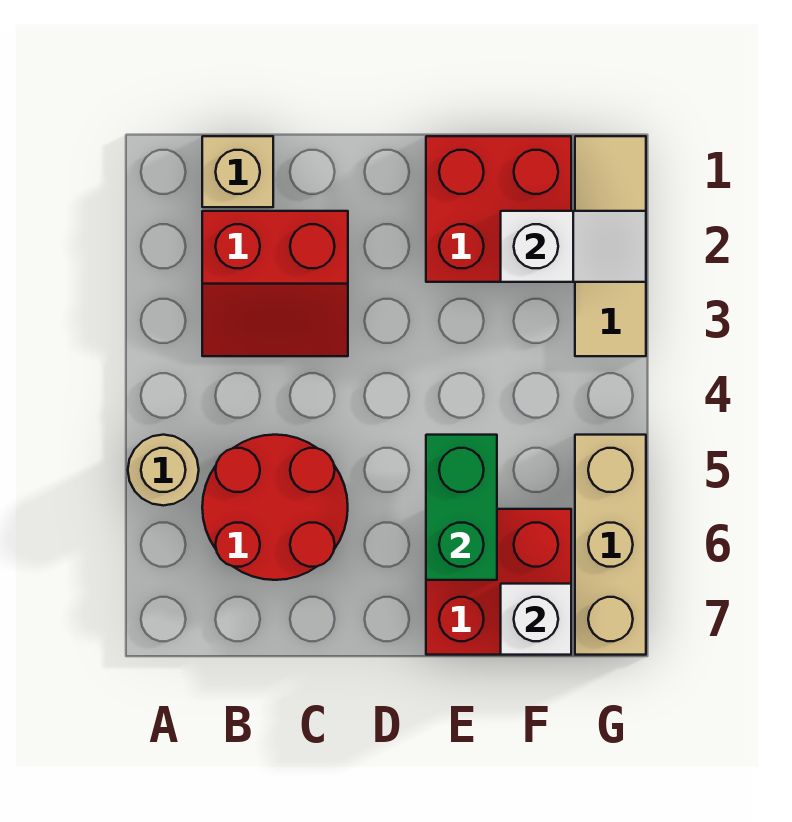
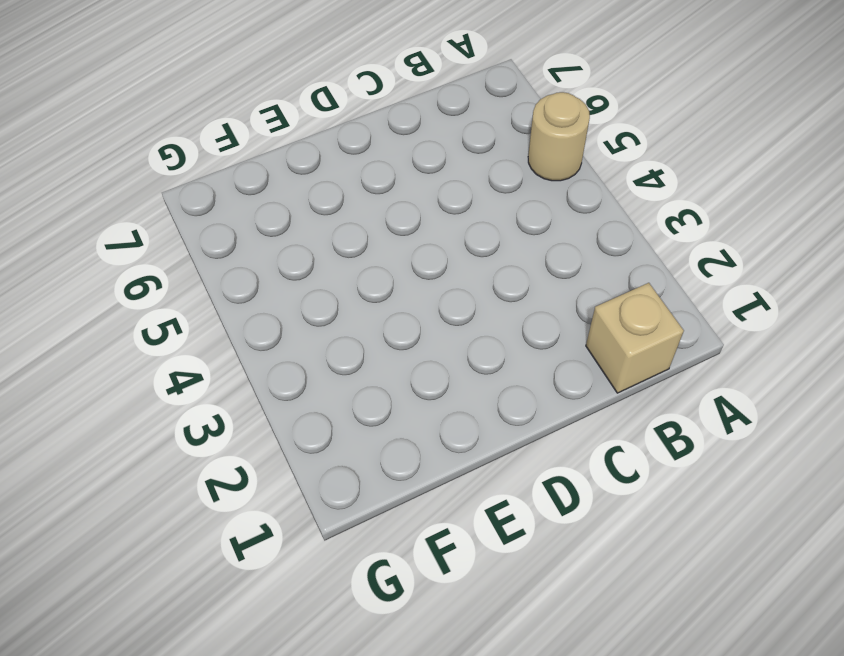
none -> red 2x2 slope [202,211,348,356]
none -> red 2x2 round brick [202,435,348,580]

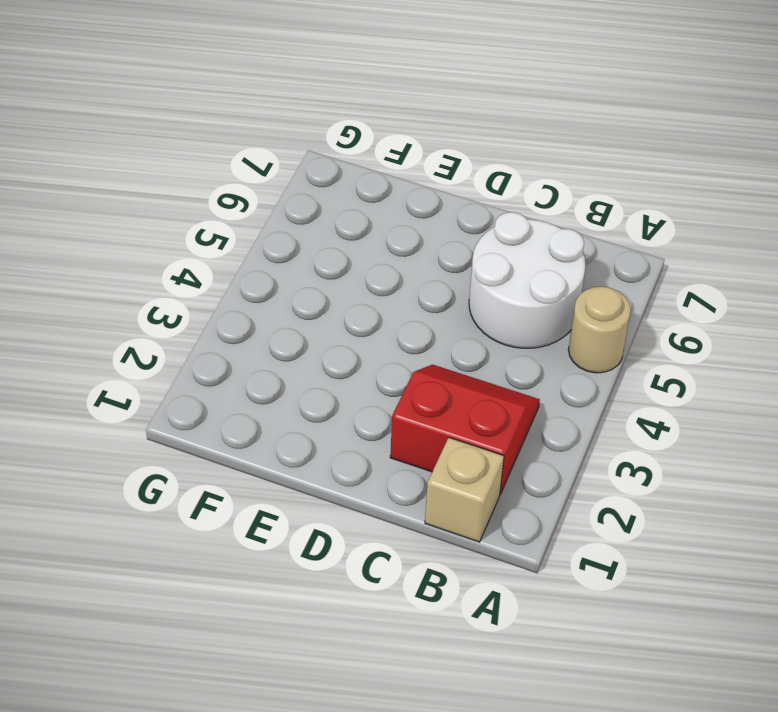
white 2x2 round brick [469,212,585,348] -> red 2x2 round brick [202,435,348,580]
none -> red 2x2 brick [426,136,571,282]
none -> red 2x2 brick [426,509,571,655]

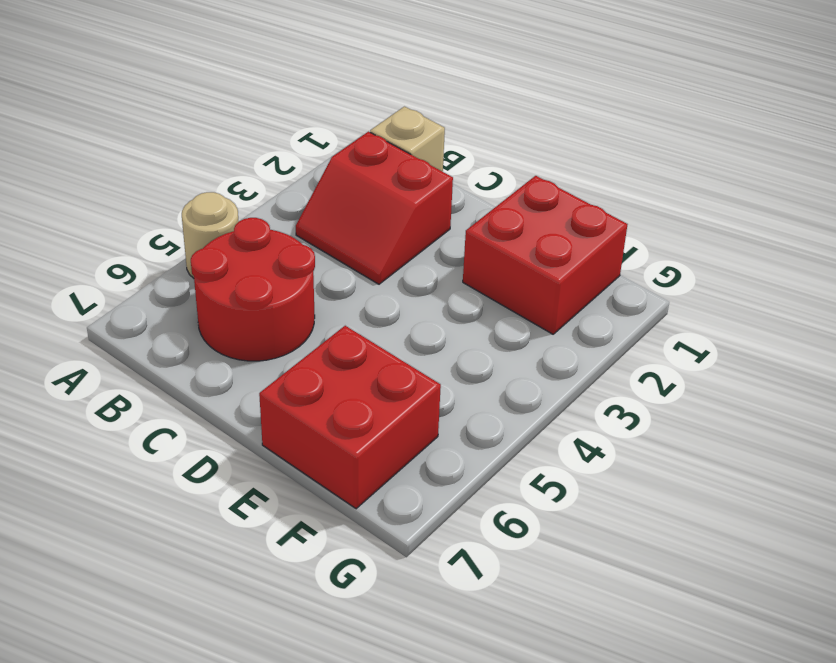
none -> tan 1x3 tile [575,136,646,356]
none -> tan 1x3 brick [575,435,646,655]

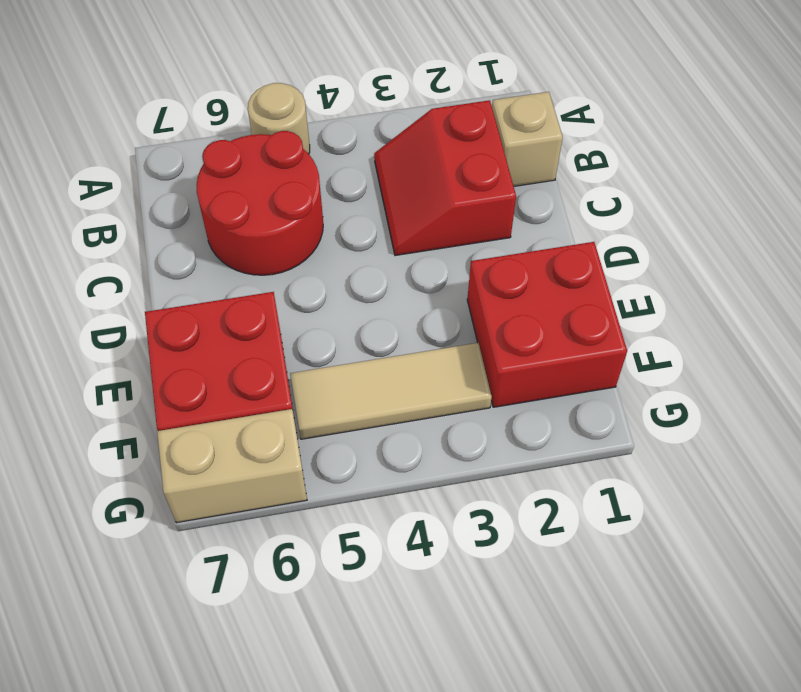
tan 1x3 tile [290,343,492,439] -> tan 1x3 tile moved to [575,136,646,356]
tan 1x2 brick [157,409,307,523] -> tan 1x3 brick [575,435,646,655]
none -> green 1x2 brick [426,435,497,580]
none -> white 1x2 slope [501,211,646,282]

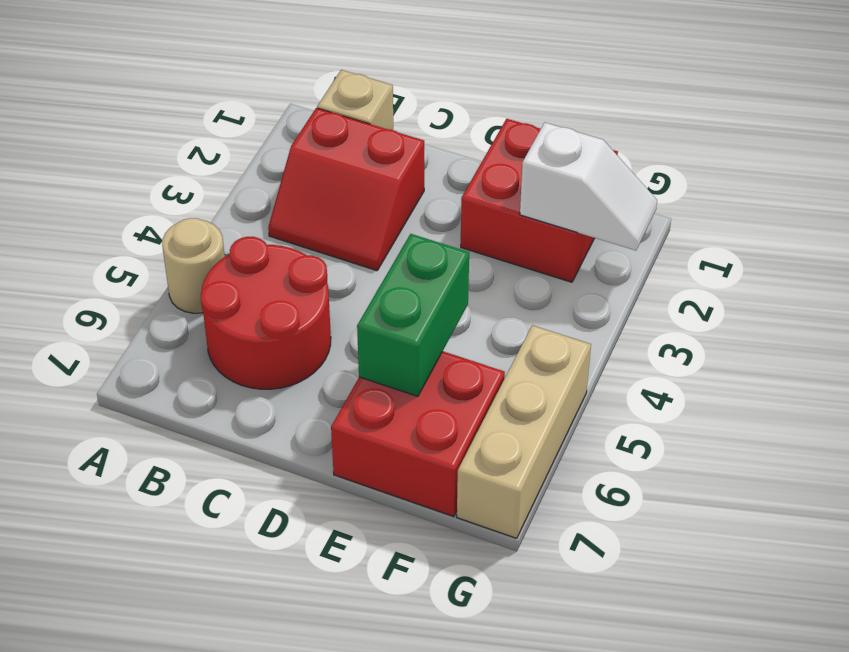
none -> tan 1x3 tile [575,136,646,356]
none -> white 1x1 brick [501,584,571,655]

